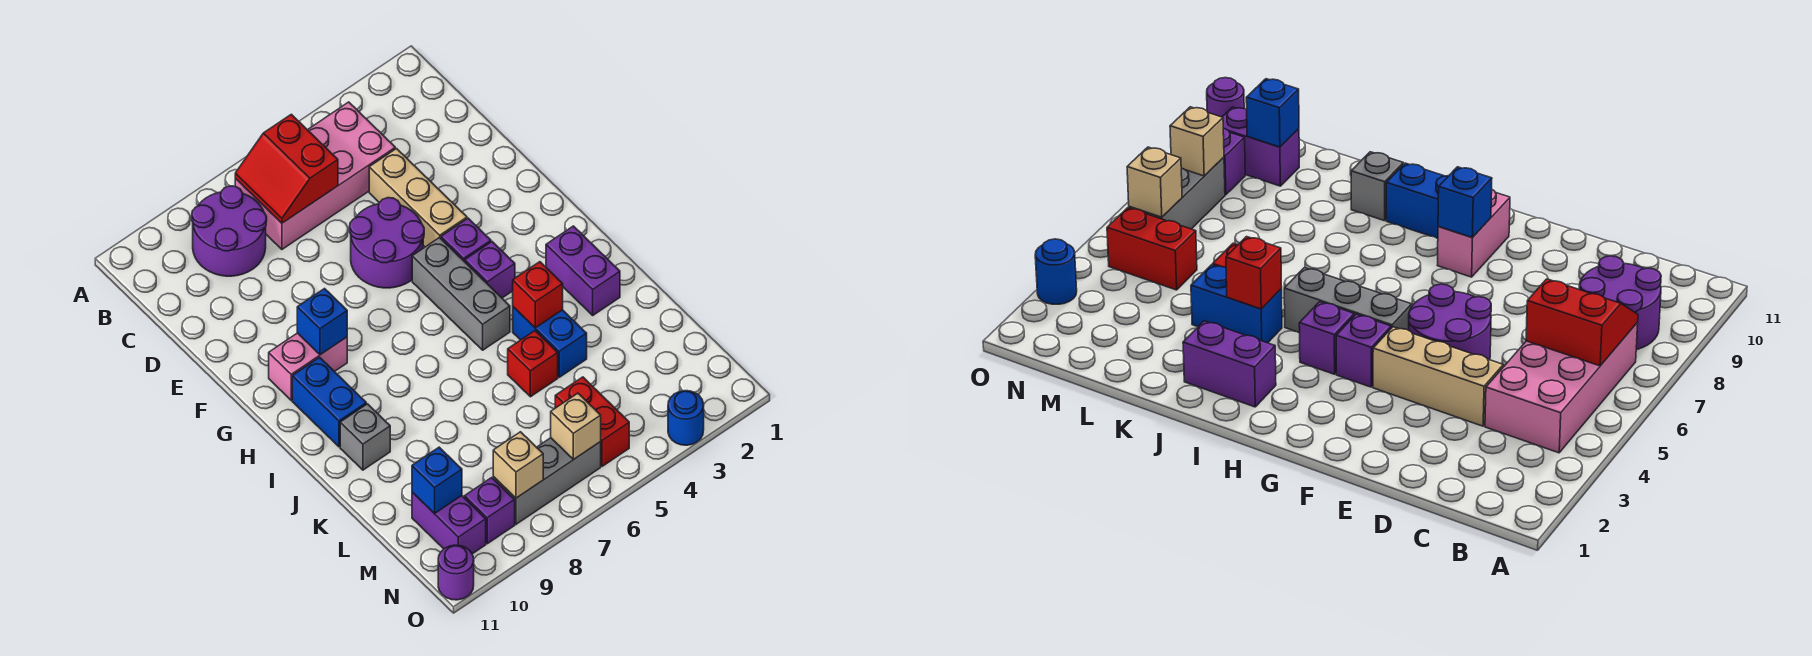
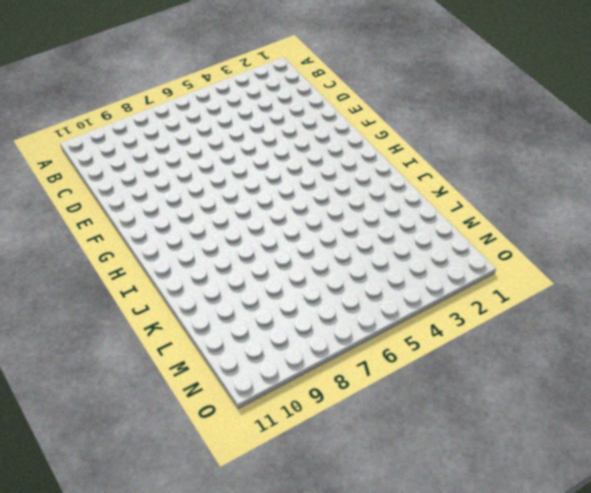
none -> pink 2x4 brick [235,102,395,249]
none -> purple 2x2 round brick [192,186,267,276]
none -> tan 1x3 brick [369,149,467,247]

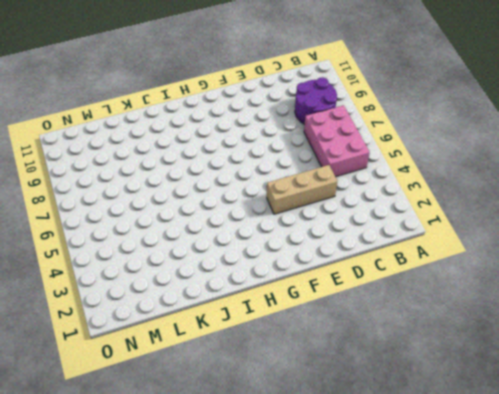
pink 2x3 brick [304,105,370,177] -> pink 2x4 brick [235,102,395,249]
none -> purple 2x2 round brick [350,198,424,288]
none -> purple 1x1 brick [441,218,491,262]
none -> grey 1x3 brick [412,237,510,350]

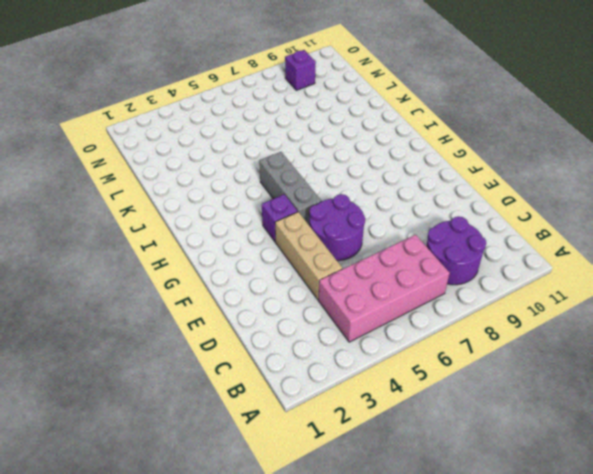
none -> pink 1x2 brick [269,333,347,400]
none -> purple 1x1 brick [465,242,515,298]
none -> blue 1x2 brick [292,357,366,447]

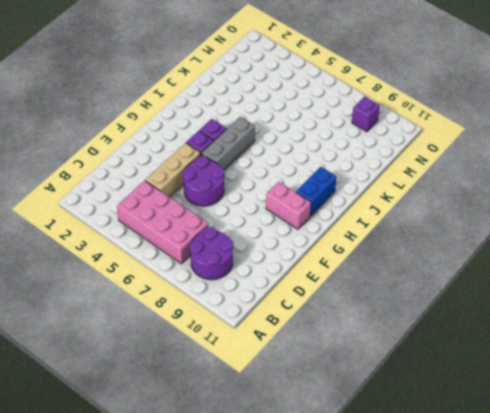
none -> purple 1x2 brick [546,226,620,315]
none -> blue 1x2 brick [513,307,587,377]
none -> grey 1x1 brick [340,404,390,470]

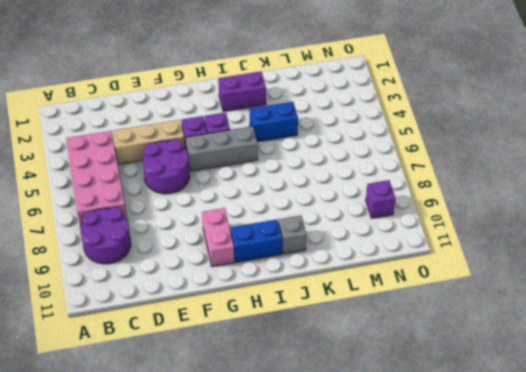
none -> red 1x1 brick [508,331,558,397]
none -> red 1x2 brick [555,377,629,466]
none -> purple 1x2 brick [412,492,486,554]

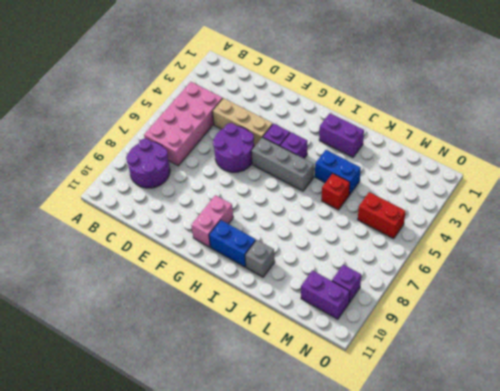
none -> grey 1x3 brick [493,438,601,524]
none -> blue 1x1 round brick [668,391,704,445]
none -> purple 1x1 round brick [438,545,474,600]

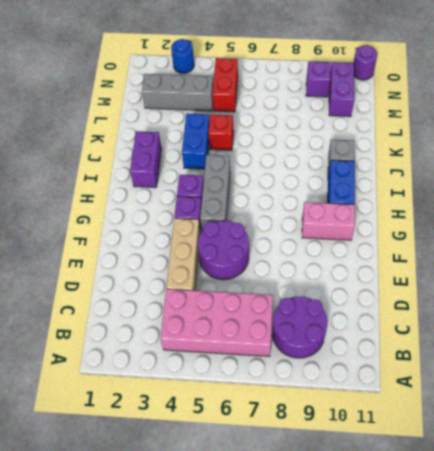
grey 1x3 brick [142,74,213,111] -> grey 1x3 brick moved to [493,438,601,524]
none -> red 2x2 slope [235,114,338,223]
none -> blue 1x1 brick [297,289,347,355]
none -> red 1x1 brick [513,262,563,328]

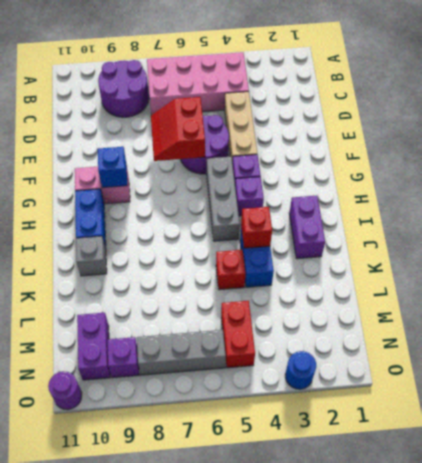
red 2x2 slope [151,97,205,161] -> red 2x2 slope moved to [235,114,338,223]
none -> blue 1x1 brick [412,447,462,514]
none -> tan 1x1 brick [551,393,601,459]
none -> tan 1x1 brick [493,432,543,498]

